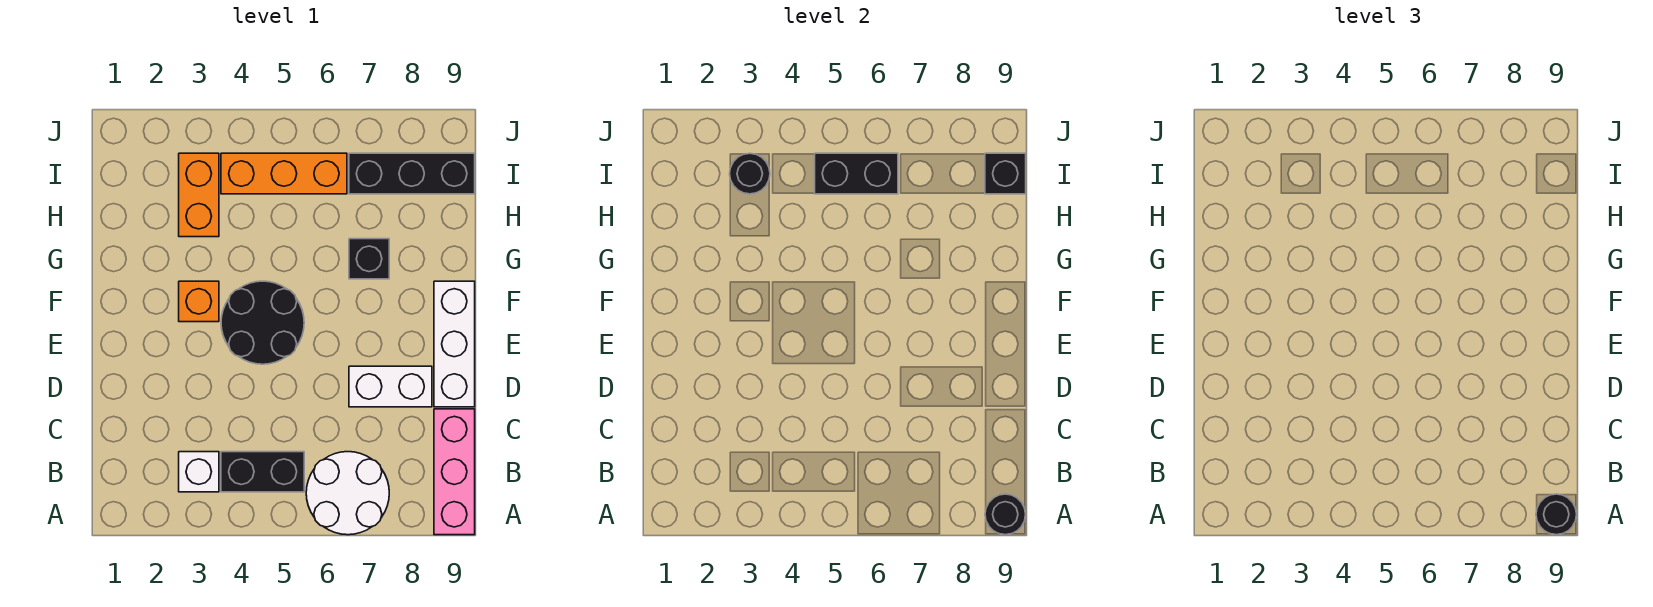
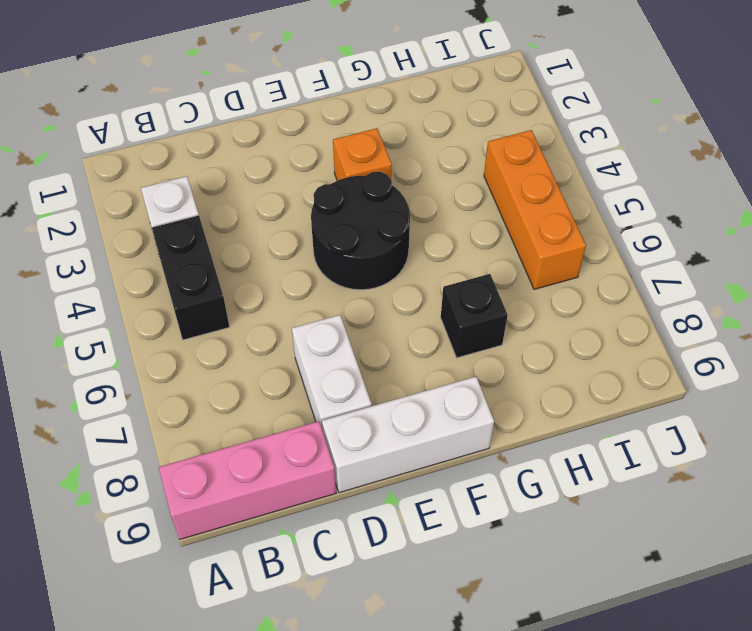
none -> white 2x2 round brick [306,452,389,535]
none -> orange 1x2 brick [179,153,219,237]
none -> black 1x3 brick [349,153,475,194]

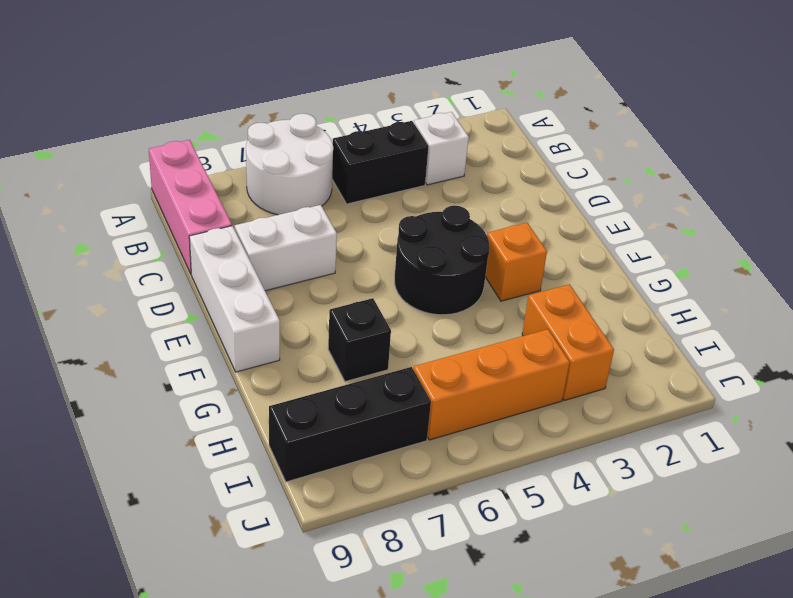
none -> black 1x1 round brick [985,494,1026,535]
none -> black 1x1 round brick [730,153,770,194]
none -> black 1x2 brick [815,153,898,194]

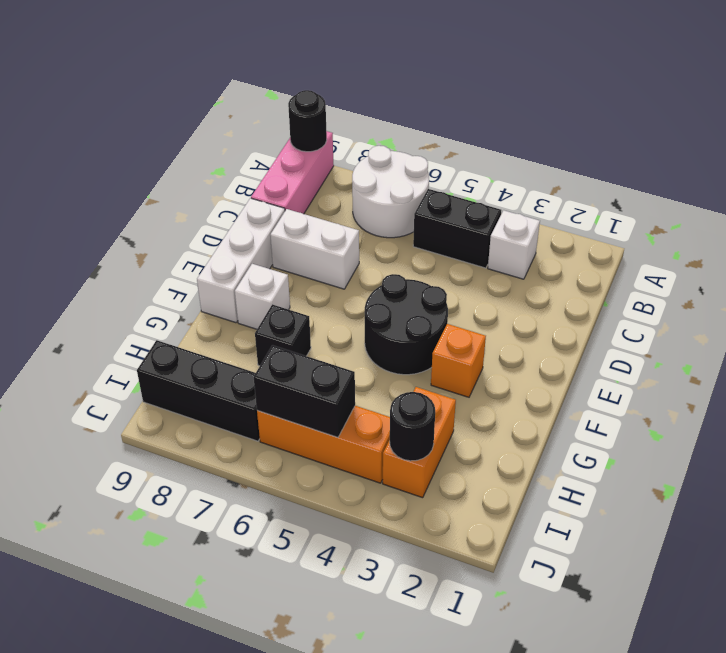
white 1x1 brick [235,264,290,329] -> none
none -> black 1x1 brick [985,153,1026,194]
none -> black 1x1 round brick [1536,494,1577,535]

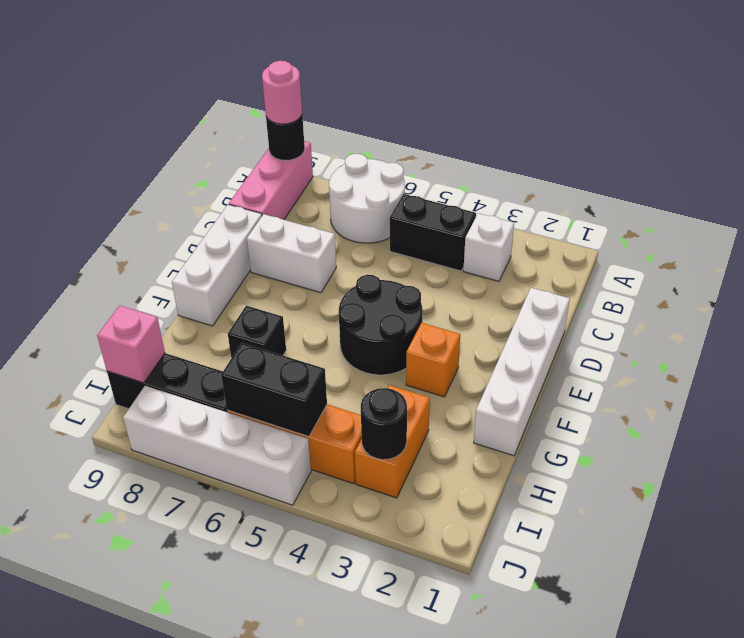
pink 1x1 round brick [262,61,302,124] -> black 1x1 round brick [1536,494,1577,535]
white 1x4 brick [474,288,570,456] -> none
pink 1x1 brick [97,306,165,383] -> black 1x1 brick [985,153,1026,194]
white 1x4 brick [123,386,311,505] -> none

